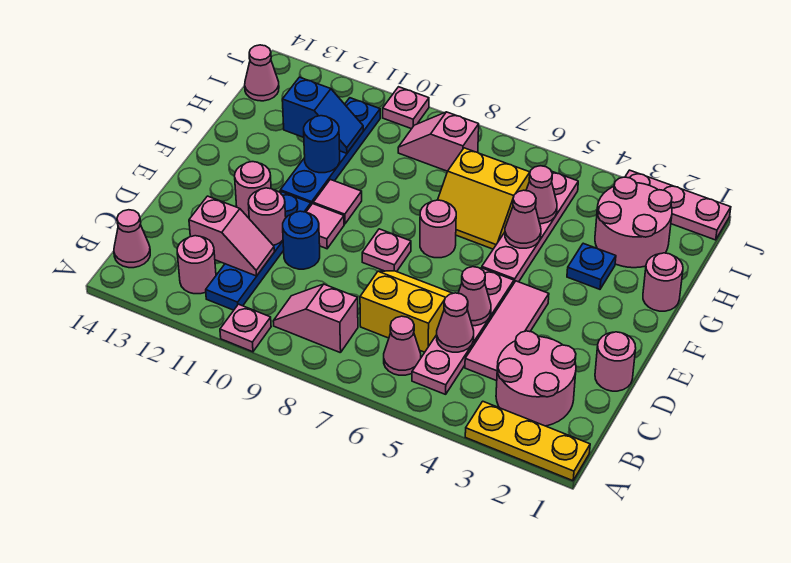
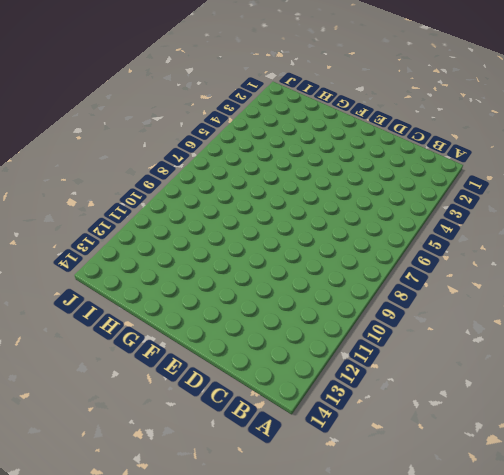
none -> yellow 1x3 plate [465,401,590,481]
none -> pink 1x1 plate [220,304,271,352]
none -> pink 2x2 round brick [496,331,576,426]
none -> pink 1x4 plate [412,268,514,394]

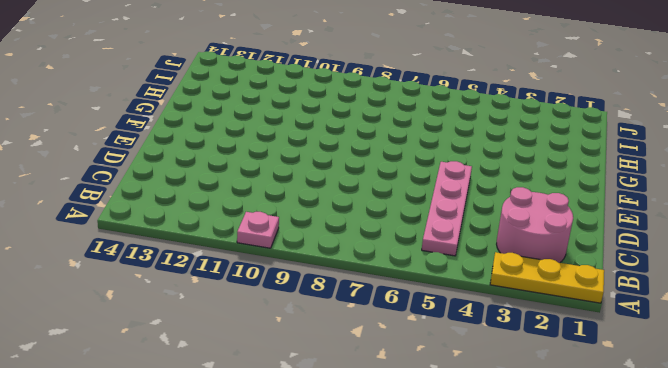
none -> pink 1x1 cone [384,316,421,375]
none -> pink 1x2 slope [273,284,358,353]
none -> blue 1x4 plate [206,191,311,310]
none -> pink 1x1 round brick [177,236,216,294]

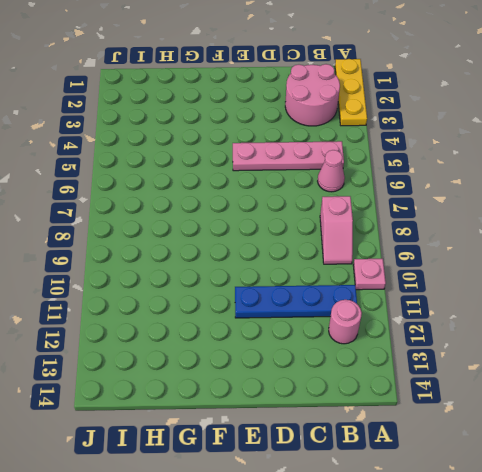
none -> pink 1x1 cone [114,210,150,268]
none -> pink 1x3 tile [465,281,549,381]
none -> yellow 2x2 slope [360,271,453,352]
none -> pink 1x1 round brick [595,332,636,391]

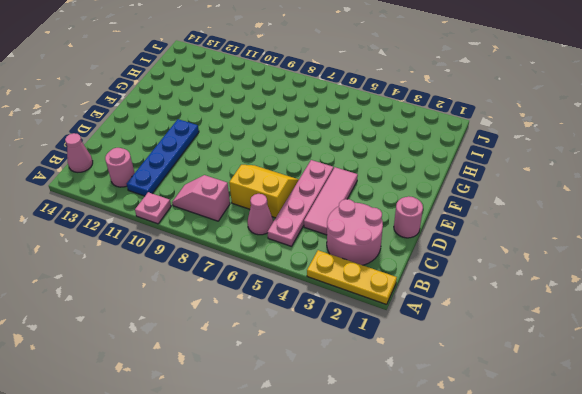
none -> blue 1x1 round brick [283,211,320,269]
none -> pink 1x1 plate [362,229,411,272]
none -> pink 1x1 tile [306,204,344,249]
none -> pink 1x1 round brick [235,162,271,218]

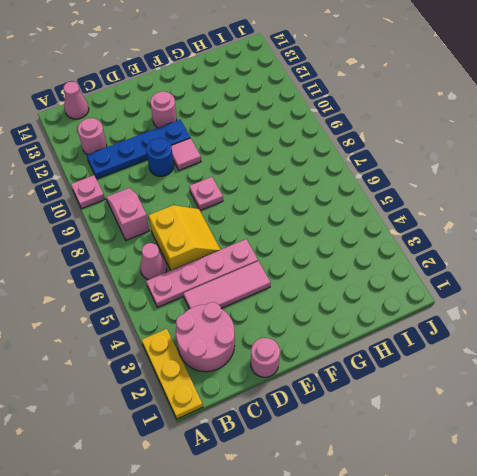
none -> pink 1x4 plate [482,172,578,283]
none -> pink 1x1 round brick [420,200,456,258]
none -> pink 1x1 tile [313,179,362,224]
none -> blue 1x4 plate [280,98,380,205]

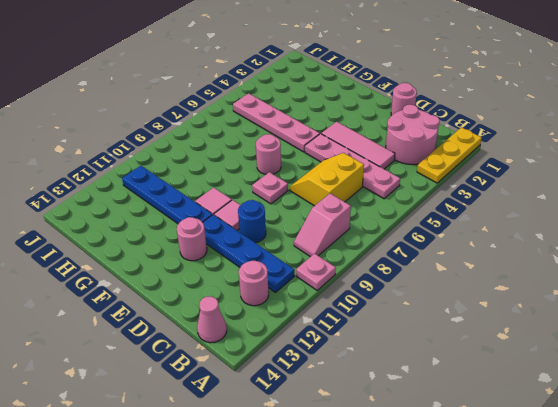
none -> pink 1x1 cone [384,316,421,375]
none -> pink 1x1 round brick [643,253,683,311]
none -> blue 1x1 plate [567,243,616,289]
none -> yellow 2x2 slope [438,148,530,249]

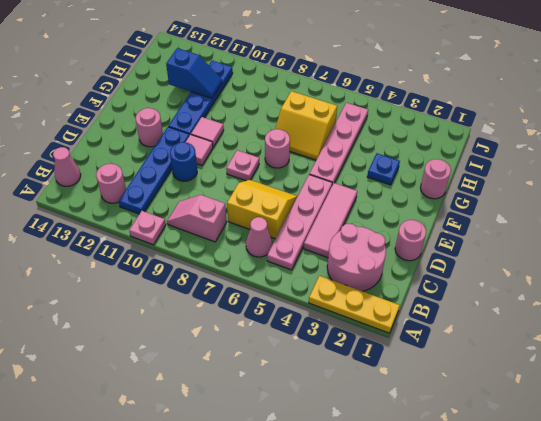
none -> pink 2x2 round brick [595,177,672,268]
none -> pink 1x2 slope [398,112,479,171]
none -> pink 1x1 cone [245,45,279,101]
none -> pink 1x3 plate [625,170,731,240]

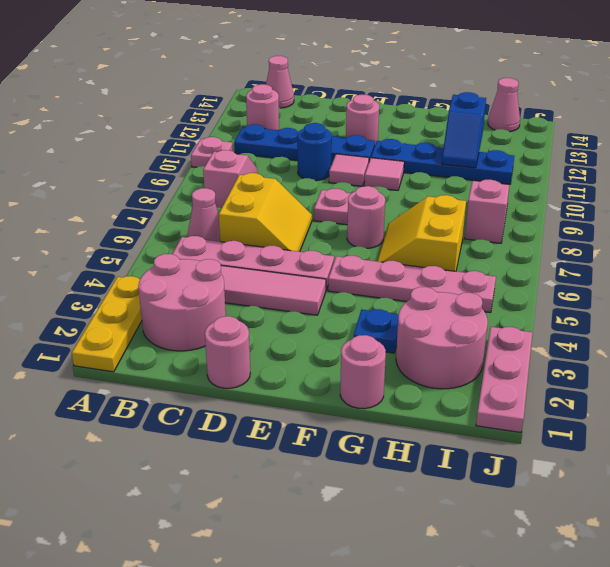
none -> pink 1x1 plate [383,87,429,129]
none -> pink 1x1 cone [437,293,474,352]
none -> pink 1x2 slope [189,196,274,276]
none -> pink 1x1 cone [458,267,491,326]

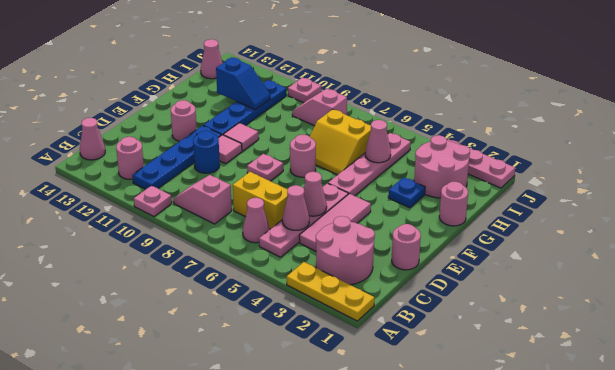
none -> pink 1x2 slope [189,196,274,276]
none -> pink 1x1 round brick [248,188,286,245]
none -> pink 1x1 cone [505,190,541,248]
none -> blue 1x1 round brick [304,116,340,173]

